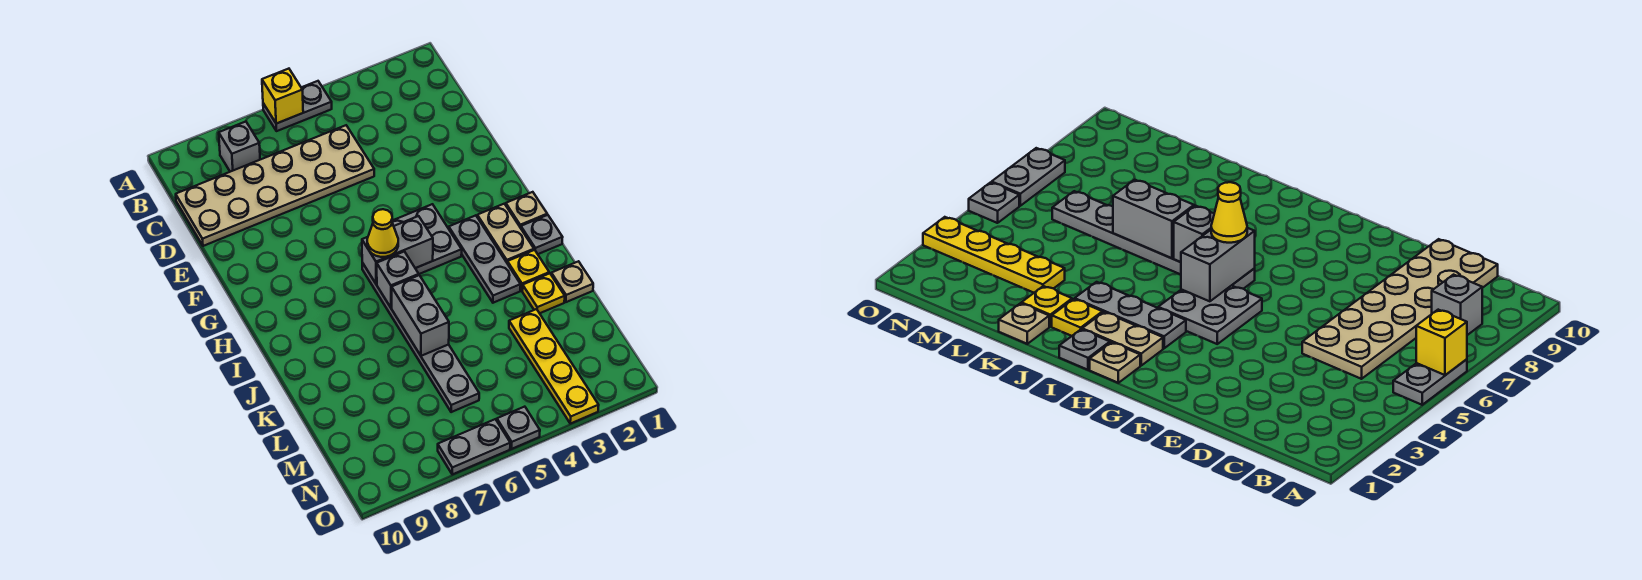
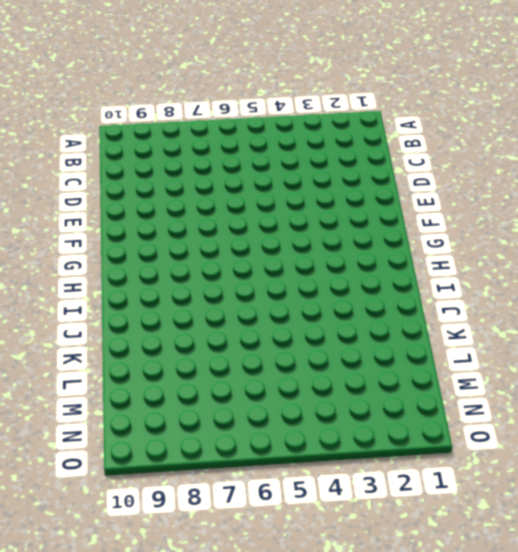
none -> grey 1x2 plate [263,81,332,131]
none -> grey 1x1 brick [219,122,260,172]
none -> tan 2x6 plate [176,125,374,246]

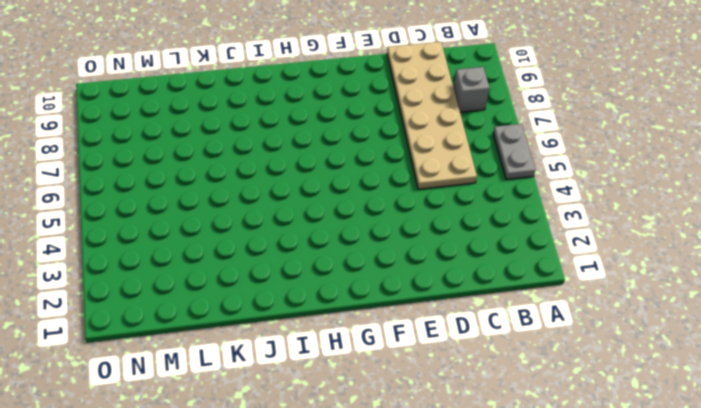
none -> grey 2x2 plate [392,204,462,274]
none -> tan 1x1 plate [506,192,547,228]
none -> tan 1x2 plate [477,204,534,262]

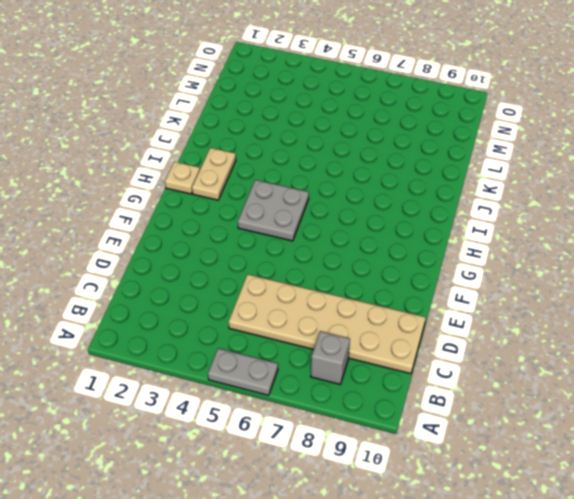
none -> grey 1x3 plate [449,215,521,303]
none -> grey 1x6 plate [362,263,479,412]
none -> grey 1x1 plate [521,215,563,254]

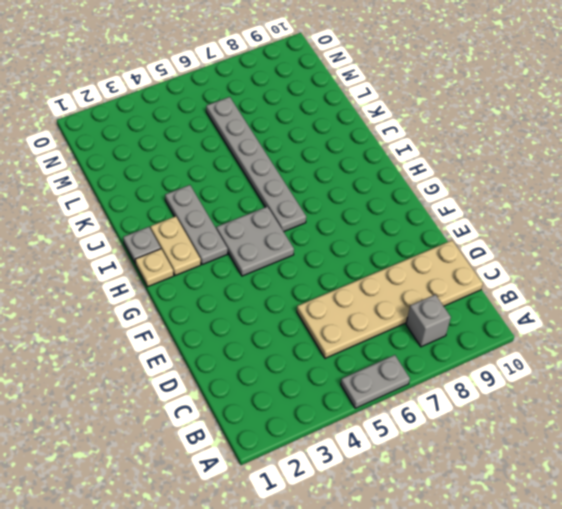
none -> yellow 1x1 plate [507,250,549,290]
none -> tan 1x1 plate [551,261,593,302]
none -> yellow 1x1 plate [522,273,565,313]

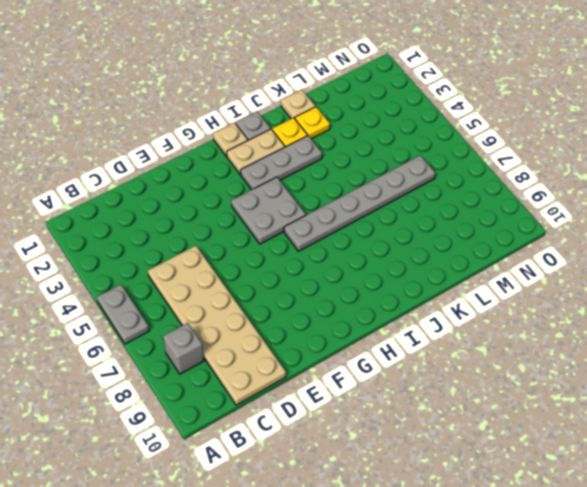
none -> yellow 1x4 plate [509,309,599,424]
none -> grey 1x1 plate [497,407,540,449]
none -> grey 1x2 plate [438,419,510,474]

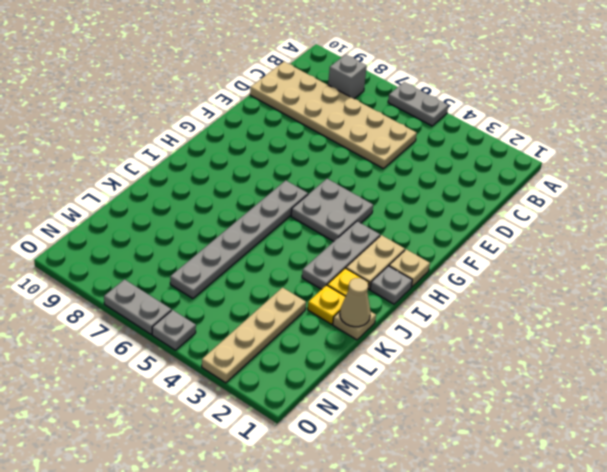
tan 1x1 cone [340,278,371,327] -> none
tan 1x4 plate [202,288,306,383] -> yellow 1x4 plate [509,309,599,424]
none -> yellow 1x1 brick [262,69,303,124]
none -> grey 1x2 brick [362,216,433,284]
none -> grey 1x1 brick [377,251,419,308]

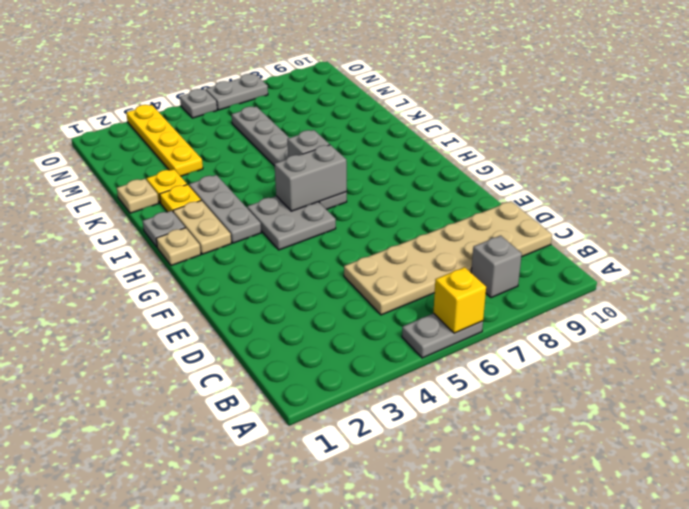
none -> grey 1x2 brick [392,275,449,356]
none -> yellow 1x1 cone [367,209,398,257]

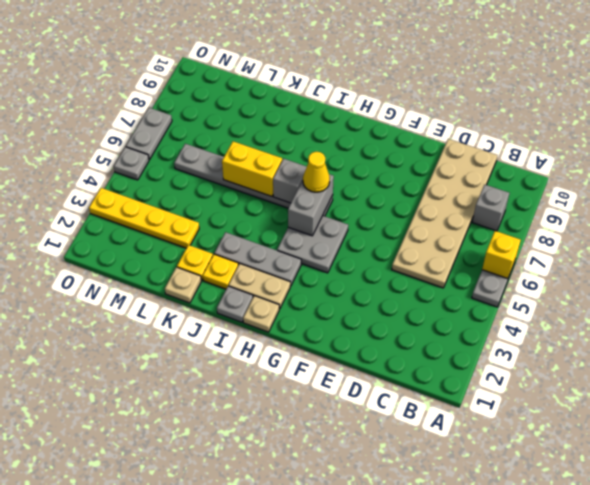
yellow 1x2 brick [222,141,282,197] -> grey 1x2 brick [392,275,449,356]

